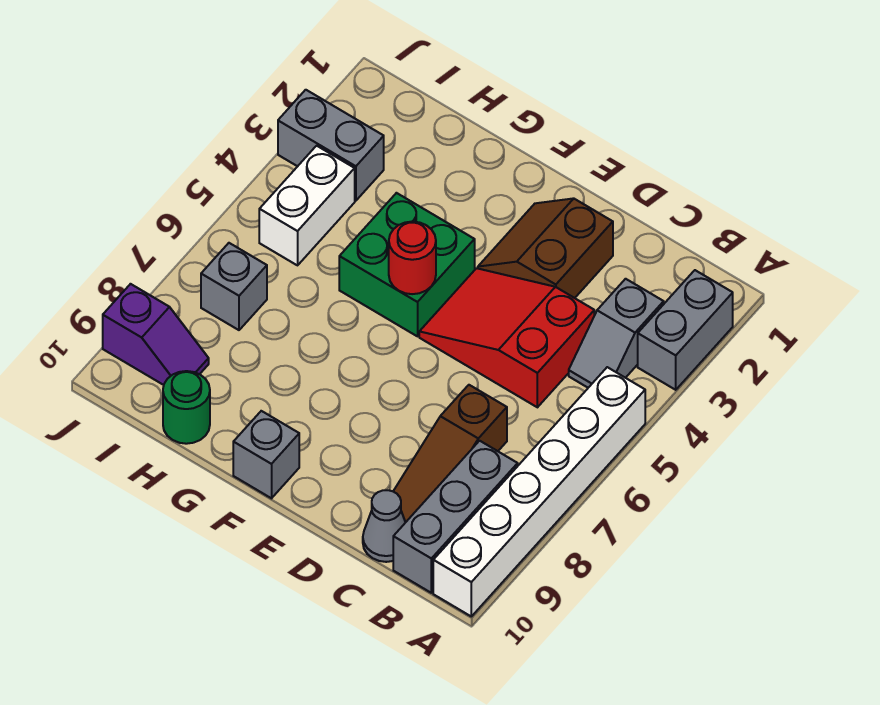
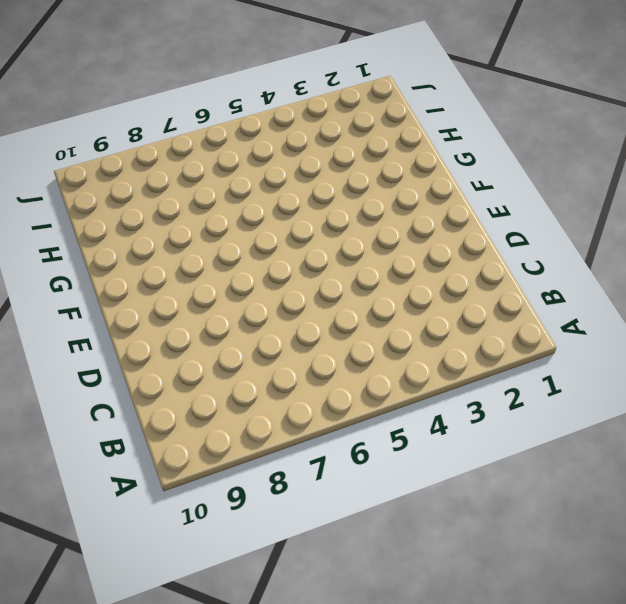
none -> grey 1x2 brick [638,270,733,390]
none -> white 1x6 brick [433,367,645,616]
none -> grey 1x2 slope [569,279,664,388]

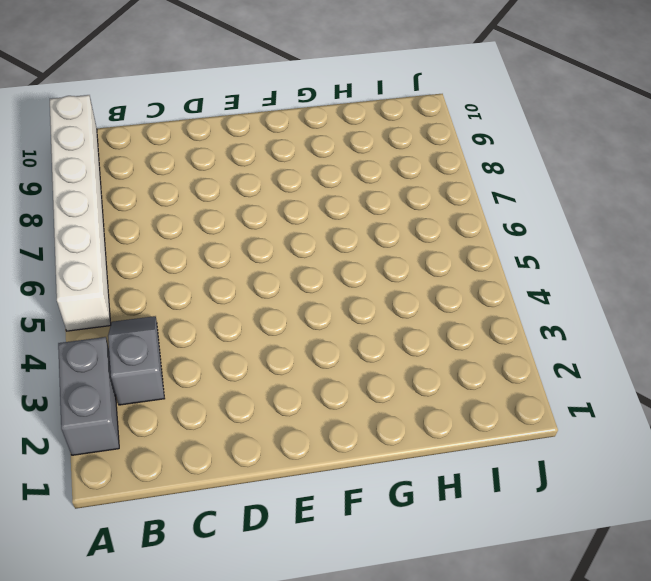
none -> grey 1x3 brick [393,441,518,593]
none -> red 2x3 slope [419,268,594,407]
none -> brown 1x3 slope [393,385,507,522]

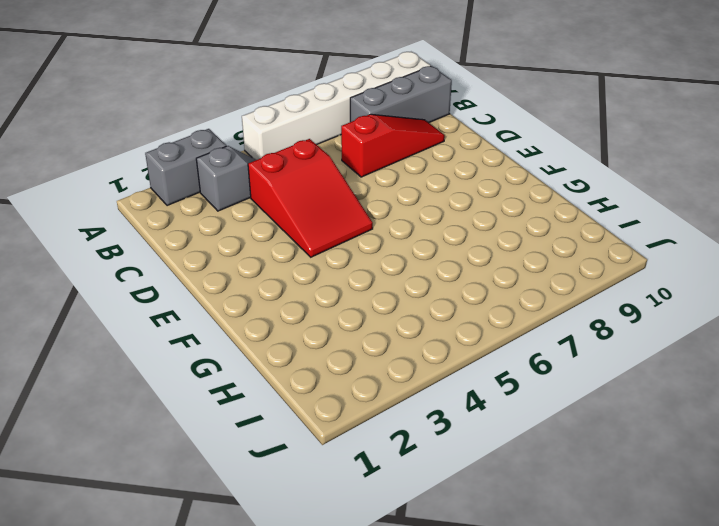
red 1x3 slope [341,114,445,177] -> brown 1x3 slope [393,385,507,522]
none -> grey 1x1 cone [363,490,406,562]
none -> brown 2x2 slope [478,198,613,298]
none -> green 2x2 brick [339,193,475,336]

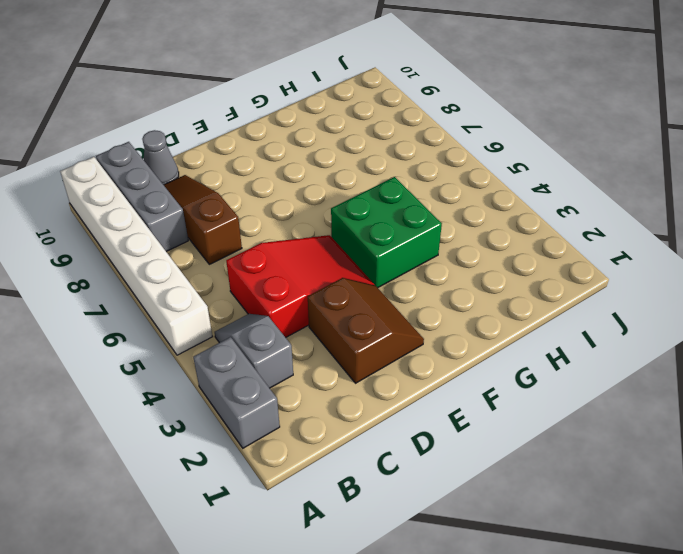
none -> grey 1x1 brick [233,411,299,498]
none -> green 1x1 round brick [163,371,210,444]
none -> grey 1x2 brick [278,90,384,201]

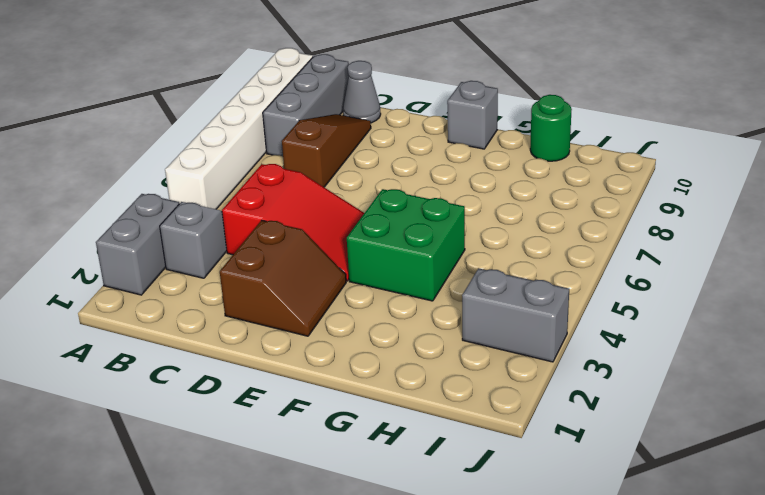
none -> white 1x2 brick [259,146,355,265]
none -> grey 1x1 brick [201,243,267,330]
none -> purple 1x2 slope [103,284,209,385]

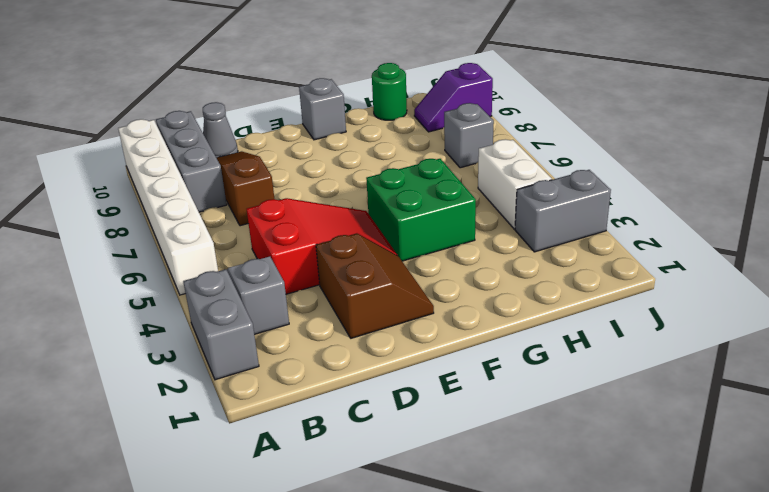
none -> red 1x1 round brick [389,222,436,294]

